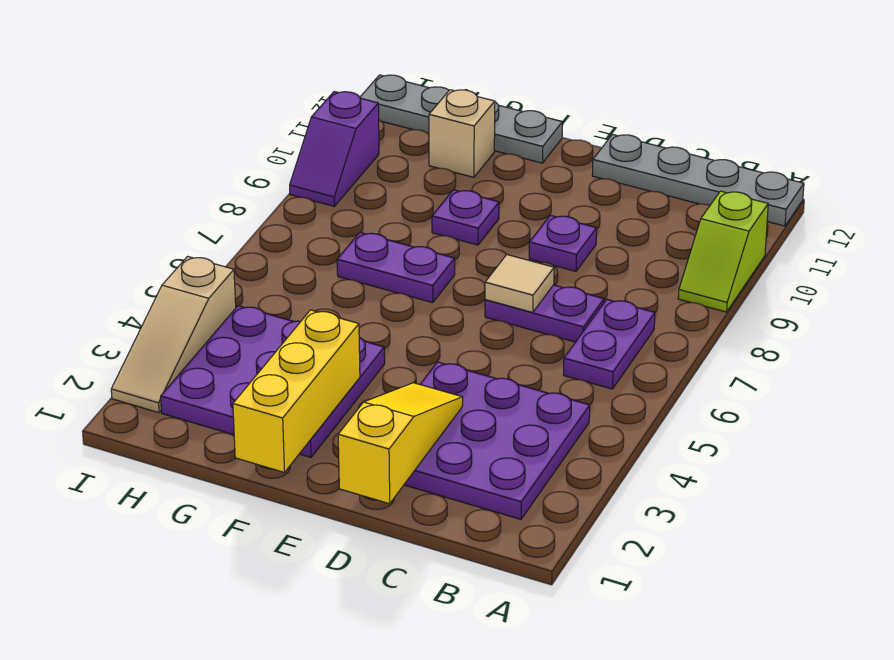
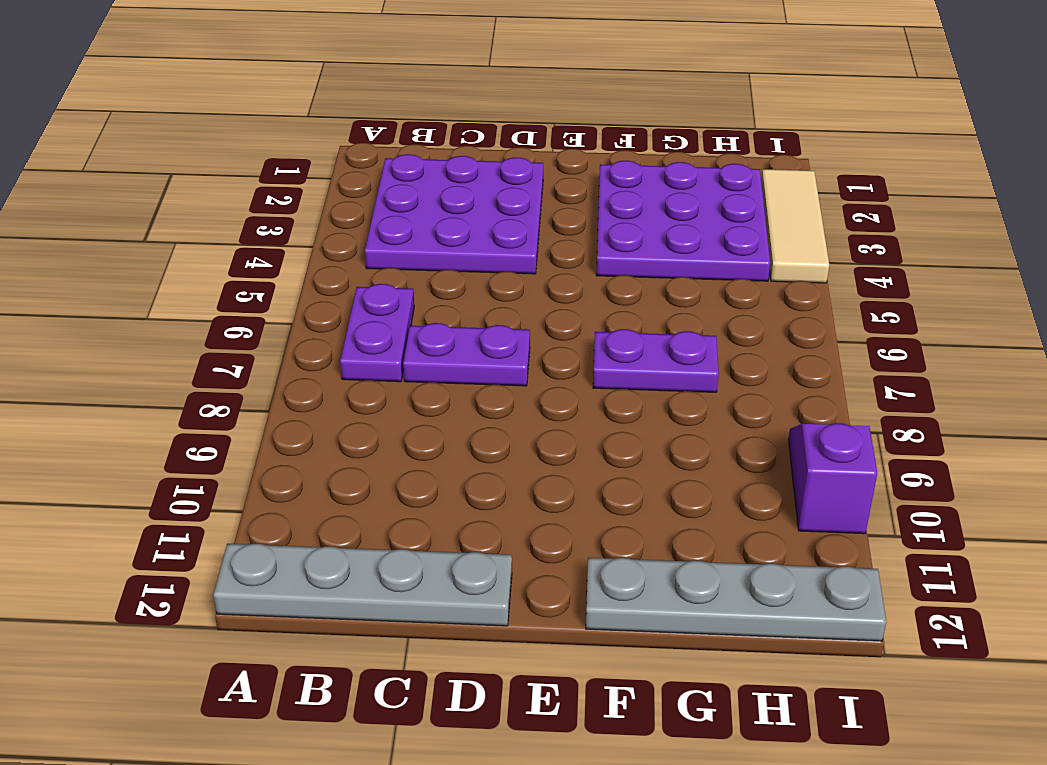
tan 1x3 tile [761,169,829,283] -> tan 1x3 slope [111,256,236,413]
none -> lime 1x2 slope [678,191,768,312]
none -> purple 1x1 plate [529,215,597,271]
none -> purple 1x1 plate [432,190,499,245]

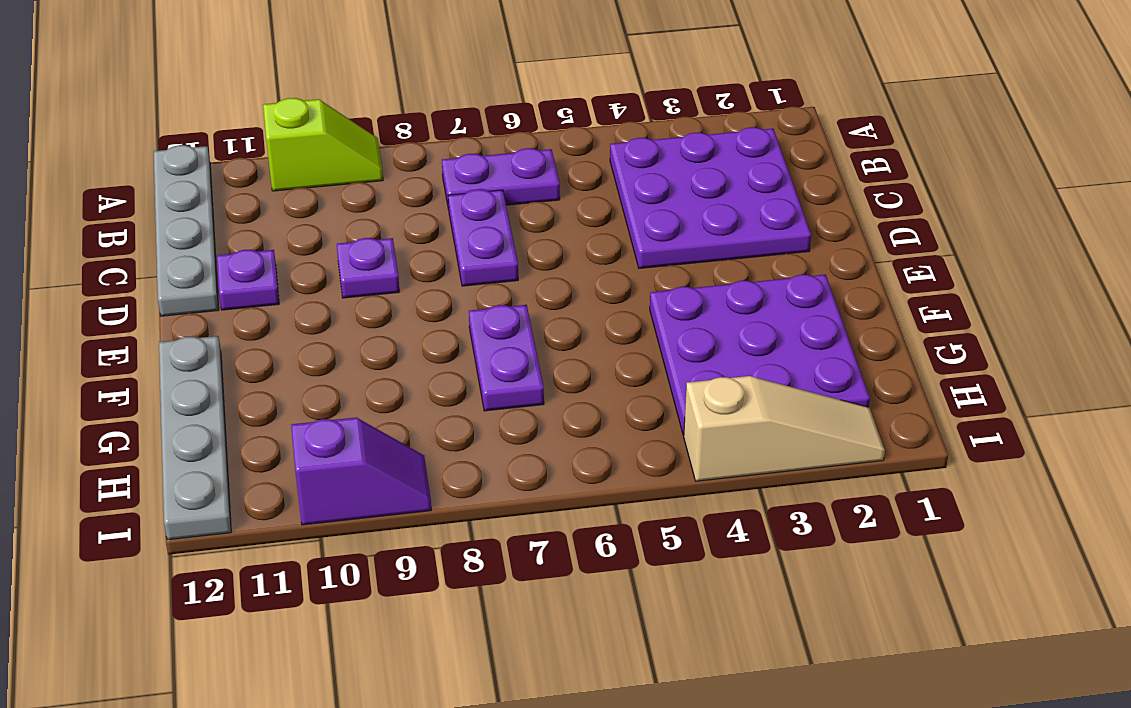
purple 1x1 plate [217,250,279,310] -> purple 1x1 plate moved to [432,190,499,245]
none -> tan 1x1 brick [429,90,495,177]
none -> yellow 1x3 slope [338,383,463,504]
none -> tan 1x1 tile [485,255,554,312]

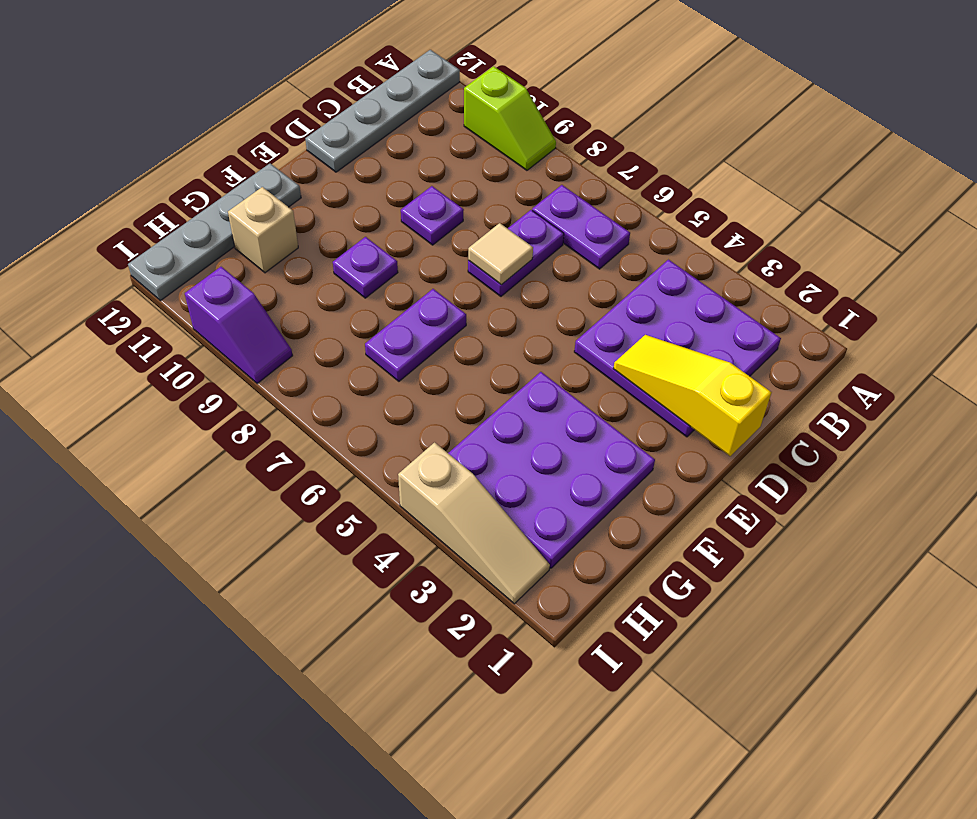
none -> yellow 1x3 brick [233,310,360,472]

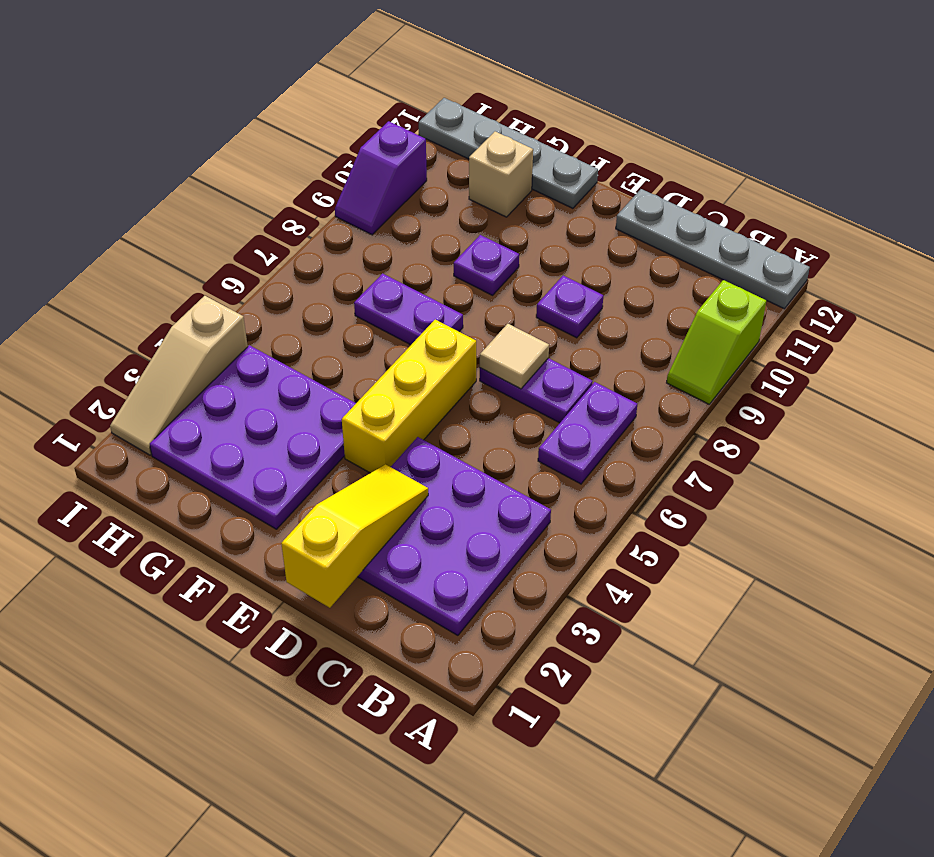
yellow 1x3 brick [342,320,476,473] -> yellow 1x3 brick moved to [233,310,360,472]

